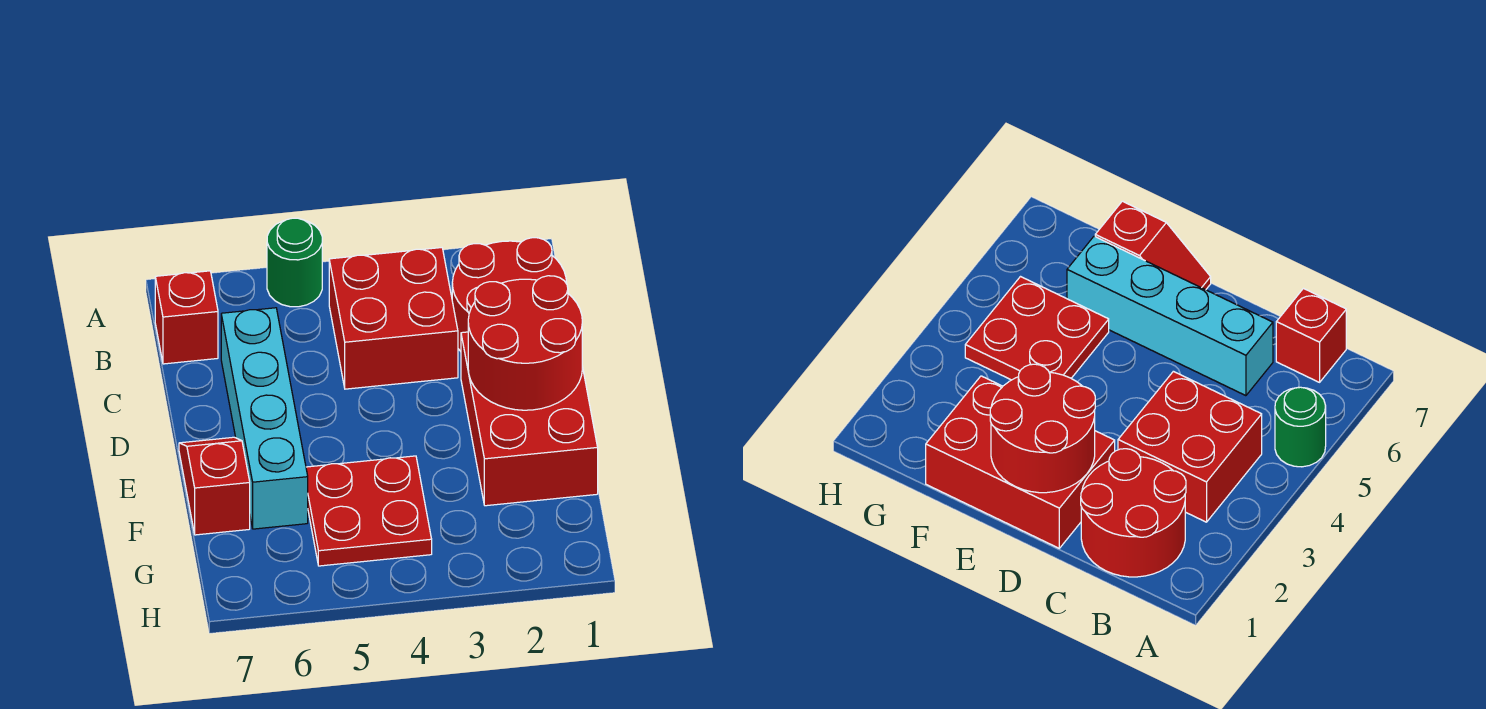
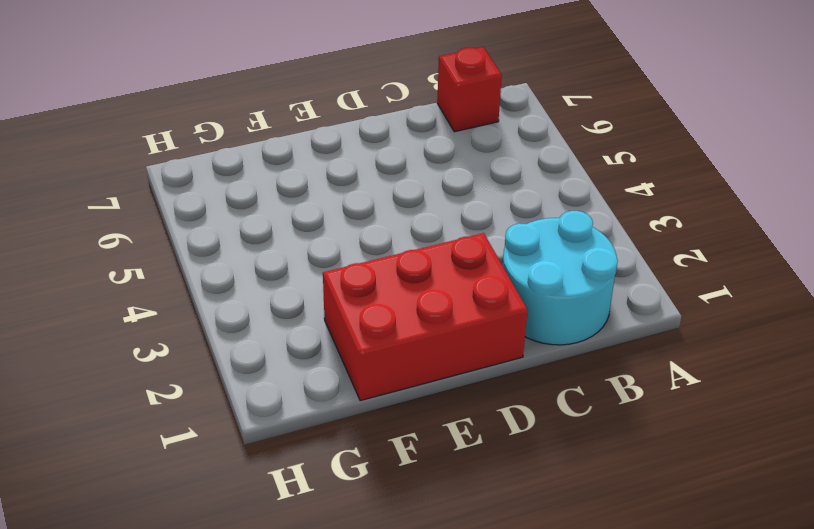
cyan 2x2 round brick [503,211,618,345] -> red 2x2 round brick [452,238,567,351]
none -> green 1x1 round brick [267,218,322,307]
none -> red 2x2 brick [329,248,458,389]

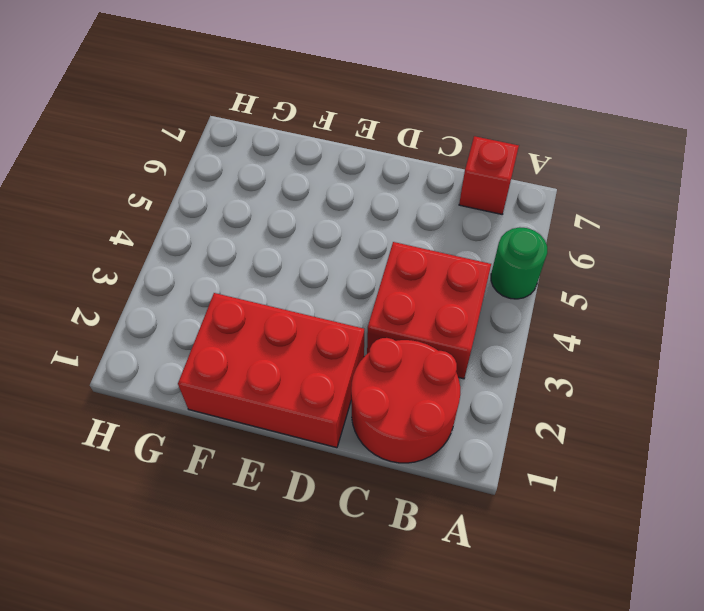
none -> cyan 1x4 brick [221,308,308,529]
none -> red 1x2 slope [179,437,250,535]

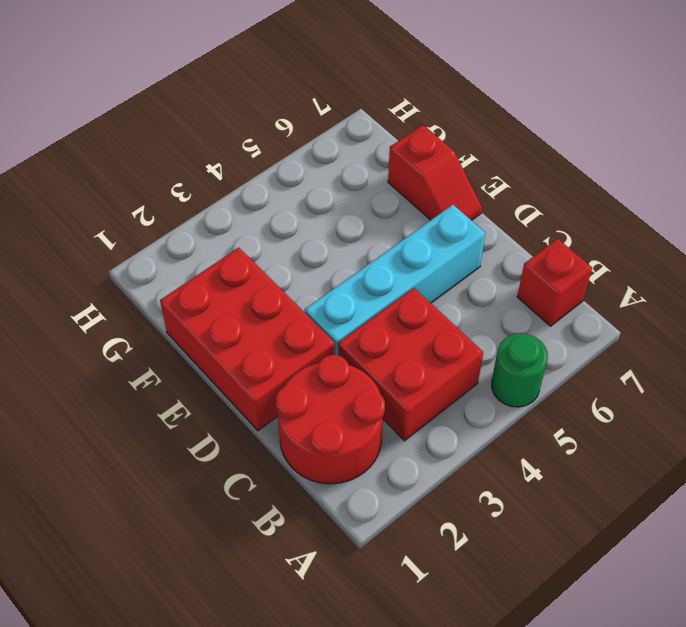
cyan 1x4 brick [305,205,485,355] -> cyan 1x4 brick turned to [221,308,308,529]
none -> red 2x2 plate [306,456,432,566]
none -> red 2x2 round brick [468,276,582,410]

